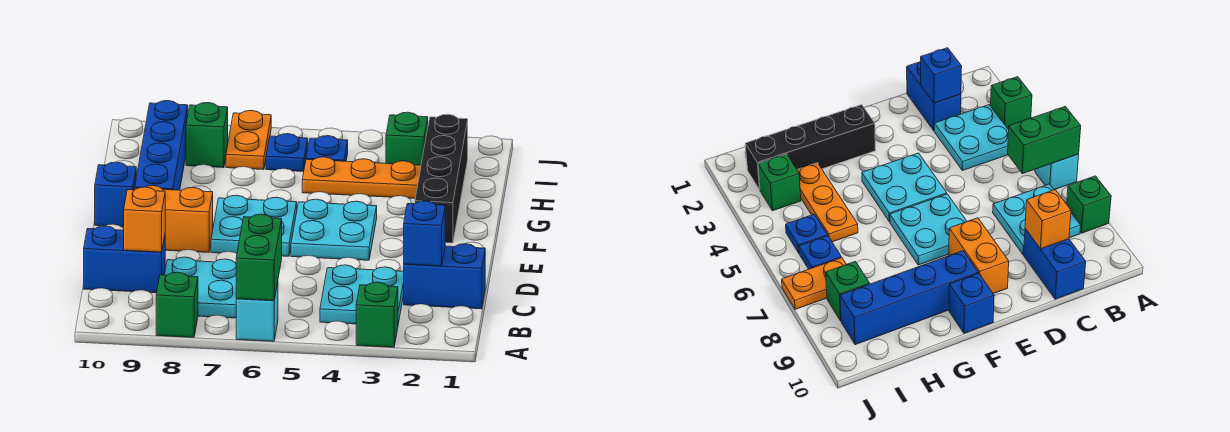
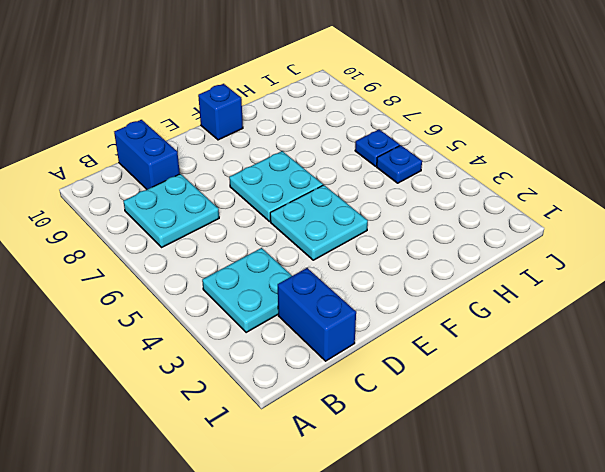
none -> green 1x1 brick [356,282,398,347]
none -> cyan 1x1 brick [236,283,278,341]
none -> green 1x1 brick [156,272,198,337]

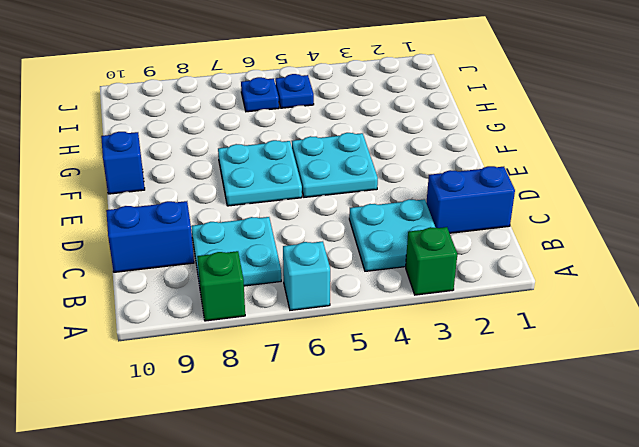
none -> orange 1x2 brick [134,185,213,252]
none -> black 1x4 brick [415,114,468,243]
none -> blue 1x4 brick [135,101,188,190]

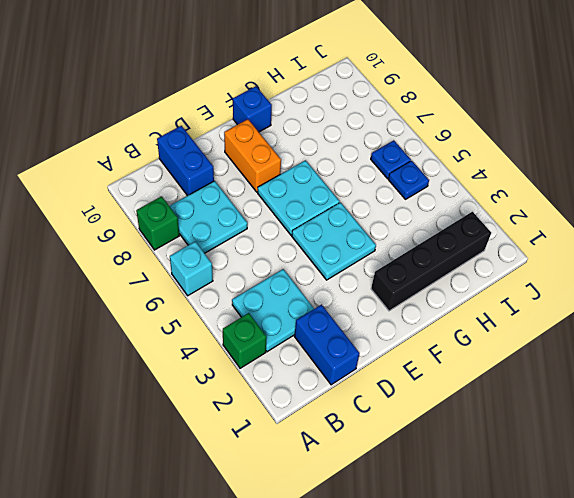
none -> blue 1x4 brick [135,101,188,190]
none -> orange 1x3 plate [302,157,421,198]
none -> green 1x1 brick [386,112,428,165]

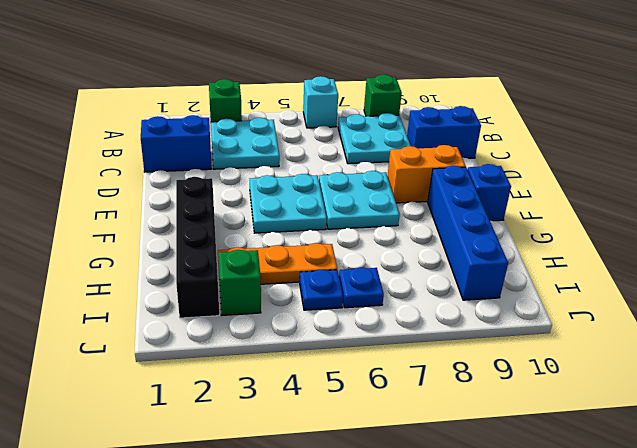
none -> orange 1x2 plate [226,110,271,170]
none -> green 1x1 brick [186,103,228,168]
none -> green 1x2 brick [236,214,282,301]

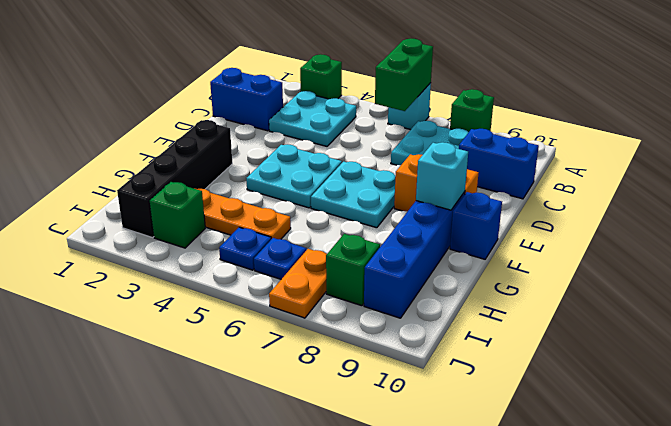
cyan 1x1 brick [416,142,468,210] -> none
none -> blue 1x1 brick [404,201,445,266]
none -> orange 1x1 brick [124,187,165,252]

